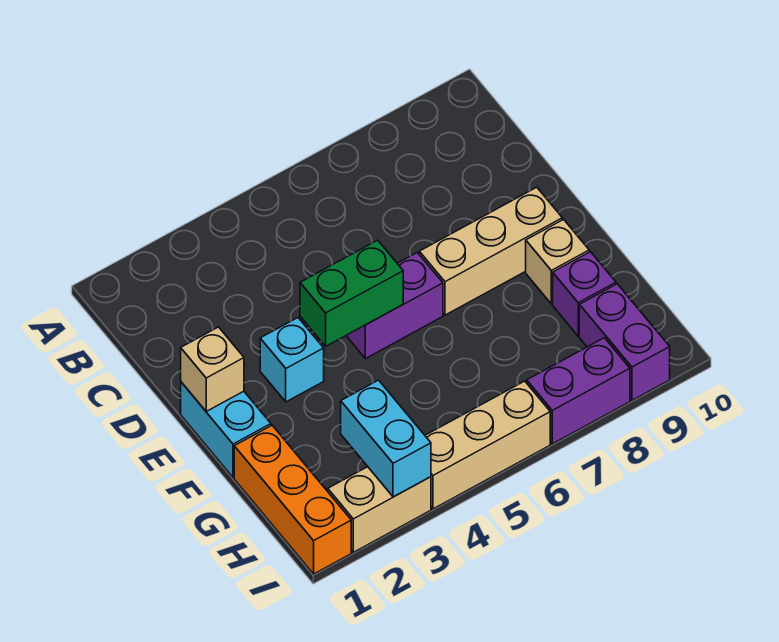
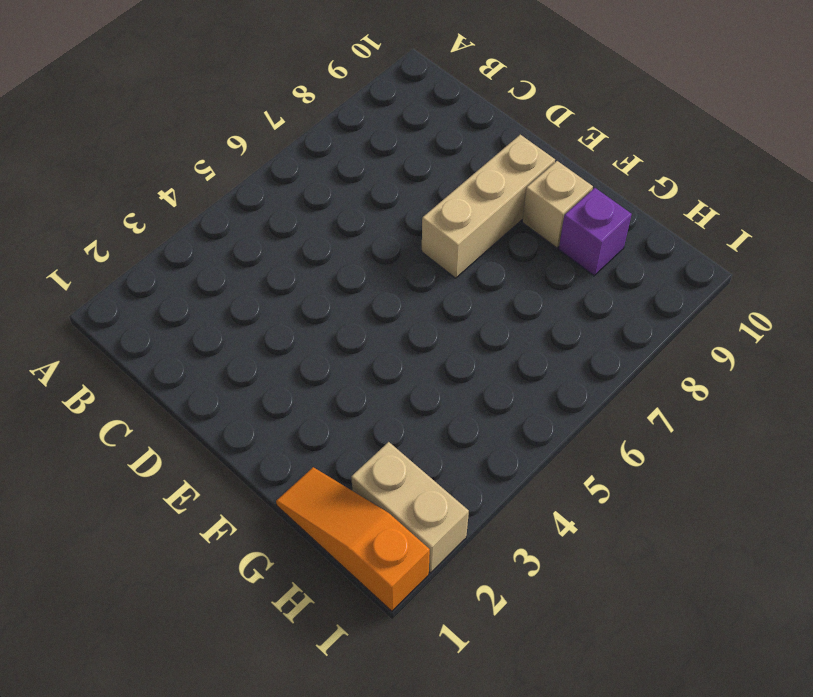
orange 1x3 slope [276,467,430,611] -> orange 1x3 brick [234,425,351,574]
tan 1x2 brick [351,442,469,573] -> tan 1x2 brick turned to [328,467,431,552]
none -> cyan 1x2 brick [181,382,271,478]
none -> cyan 1x1 brick [260,318,324,402]
none -> purple 1x2 brick [346,252,443,359]

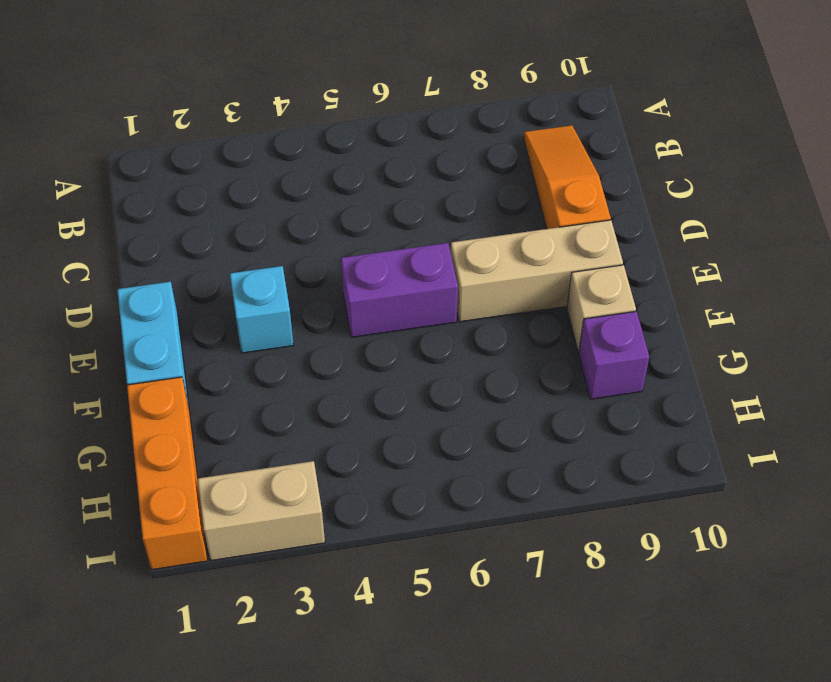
orange 1x3 slope [524,125,611,229] -> none
none -> purple 1x2 brick [579,284,670,400]
none -> tan 1x3 brick [425,381,550,509]
none -> purple 1x2 brick [527,338,630,444]

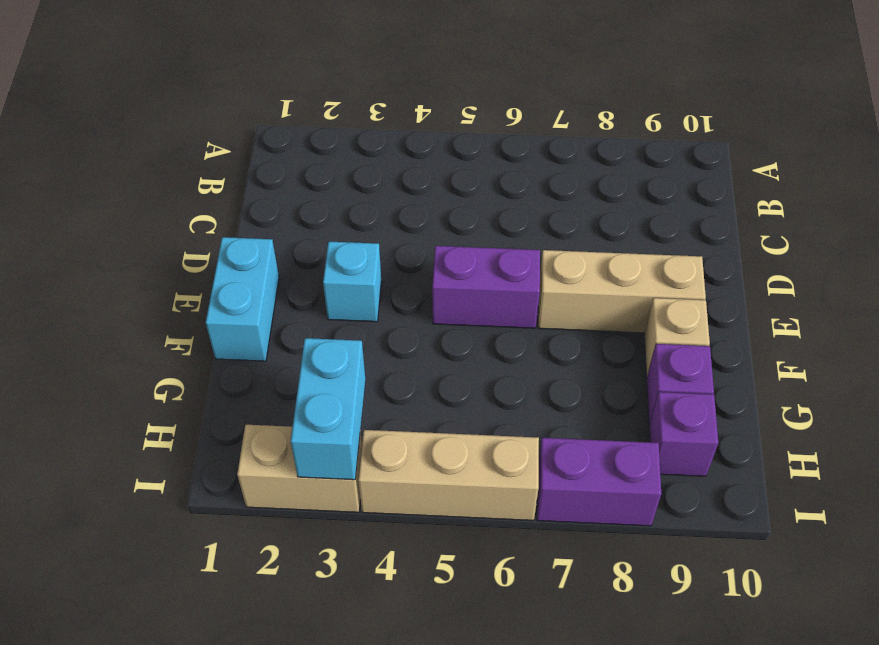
purple 1x1 brick [649,392,718,476] -> purple 1x2 brick [579,284,670,400]
none -> orange 1x3 brick [234,425,351,574]
none -> tan 1x1 brick [181,327,244,411]
none -> green 1x2 brick [300,240,403,346]

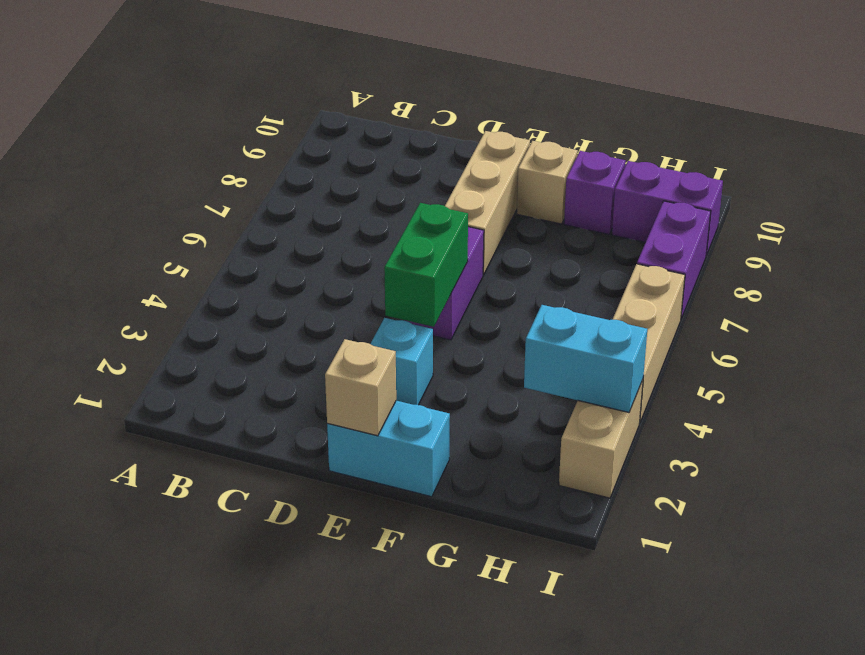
none -> orange 1x3 brick [234,425,351,574]

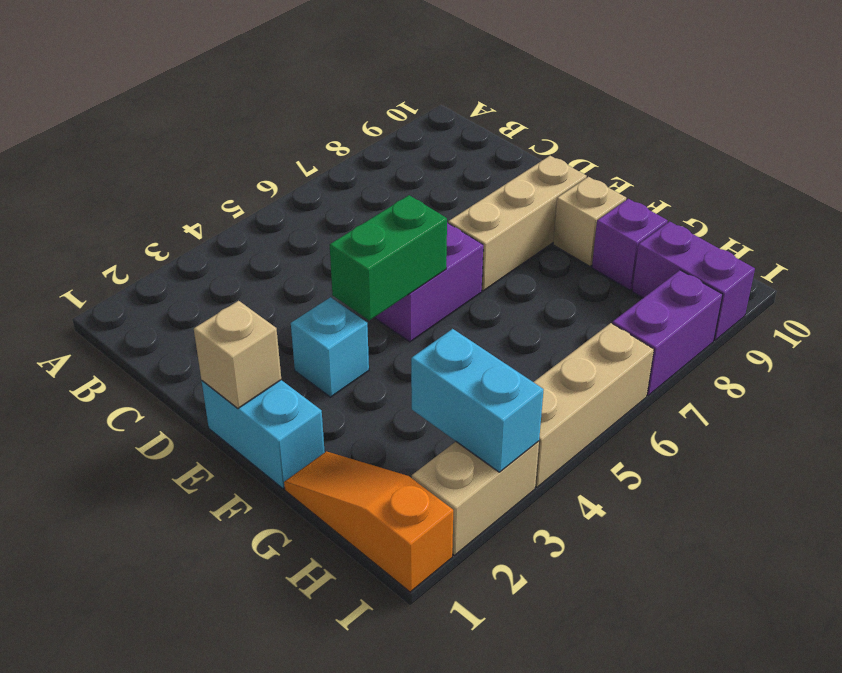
orange 1x3 slope [284,451,453,592] -> orange 1x3 brick [234,425,351,574]

